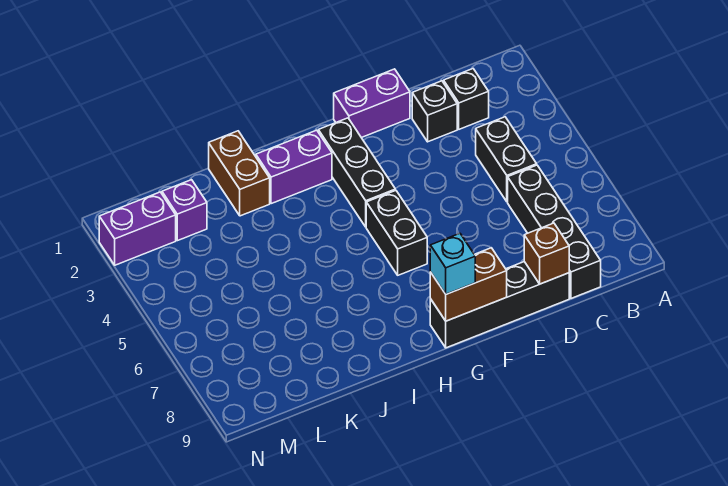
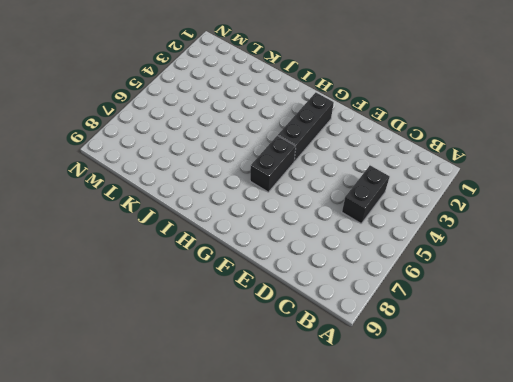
none -> black 1x1 brick [444,69,489,129]
none -> black 1x4 brick [508,165,601,298]
none -> black 1x1 brick [412,81,457,142]

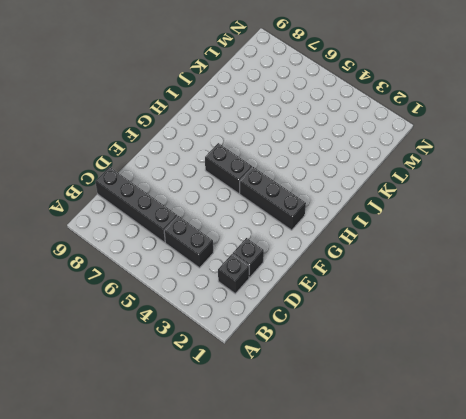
none -> black 1x4 brick [430,262,569,348]
none -> purple 1x2 brick [334,69,410,138]
none -> purple 1x2 brick [256,130,332,204]

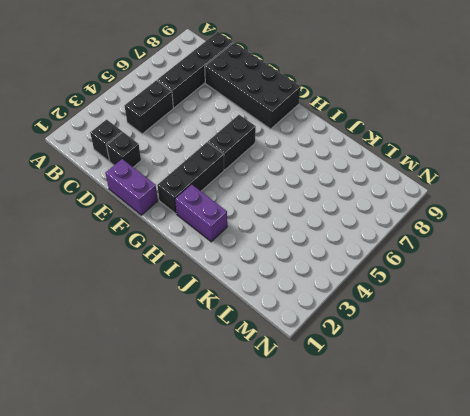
black 2x4 brick [205,43,301,129] -> black 1x4 brick [430,262,569,348]
none -> brown 1x2 brick [209,131,270,216]
none -> purple 1x1 brick [162,180,207,241]
none -> purple 1x2 brick [99,192,176,265]

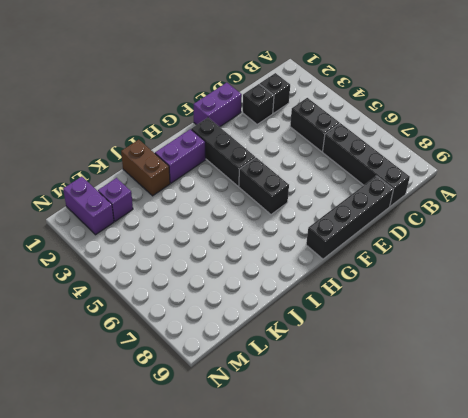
purple 1x2 brick [63,177,114,235] -> purple 1x2 brick turned to [99,192,176,265]
none -> brown 1x1 brick [524,223,569,284]
none -> brown 1x2 brick [430,248,507,321]
none -> cyan 1x1 brick [430,233,475,294]

